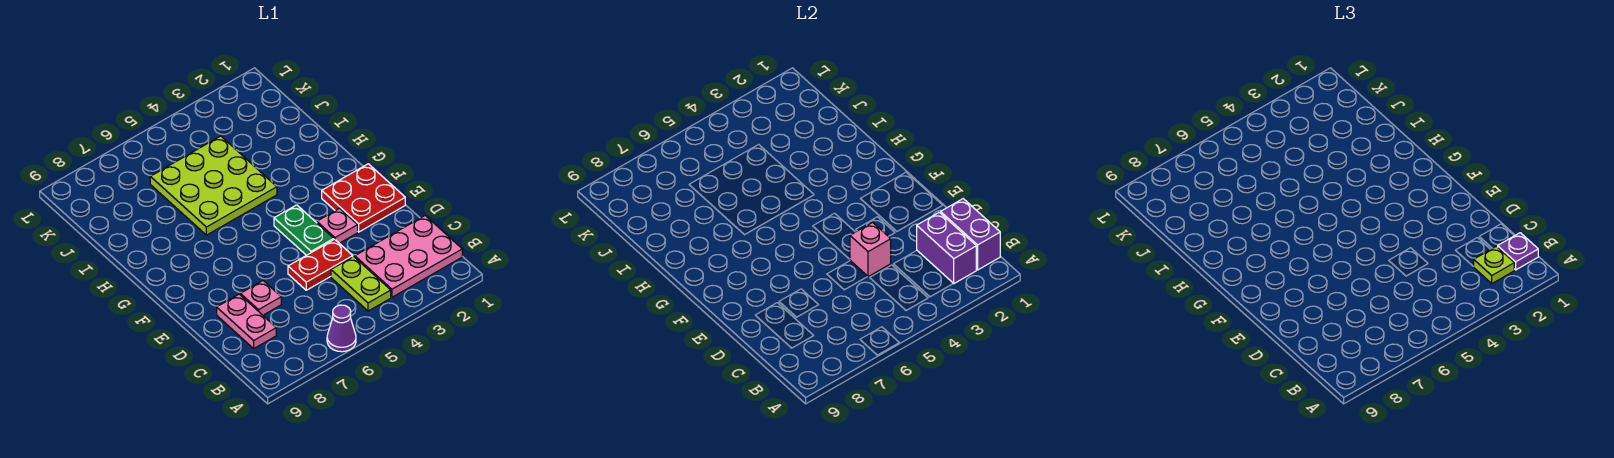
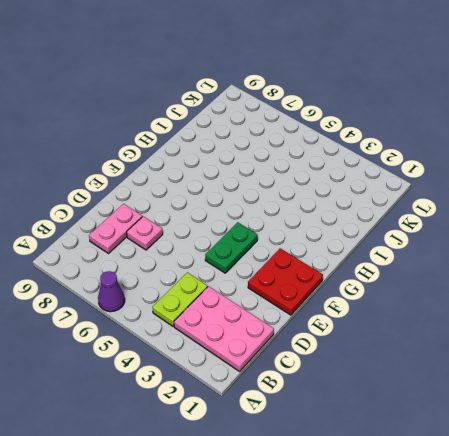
none -> red 1x2 plate [288,239,353,290]
none -> pink 1x1 plate [317,209,358,243]
none -> lime 3x3 plate [150,136,277,235]

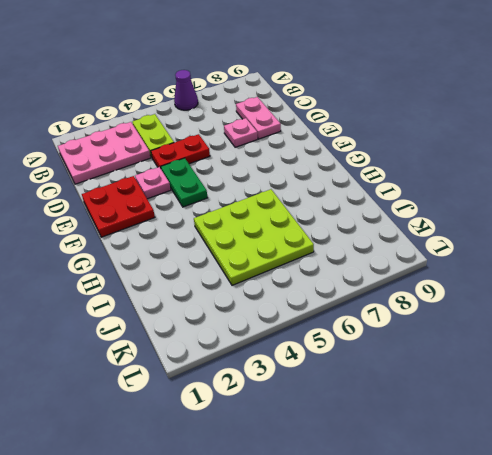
none -> purple 1x2 brick [941,199,1000,270]
none -> purple 1x2 brick [917,212,976,283]
none -> pink 1x1 brick [850,222,891,277]

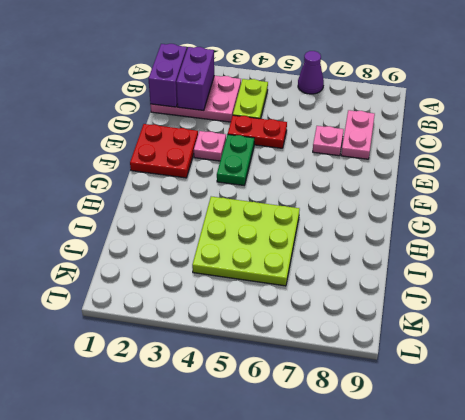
none -> pink 1x1 brick [850,222,891,277]
none -> purple 1x1 plate [1498,233,1538,270]
none -> lime 1x1 plate [1474,246,1514,283]

